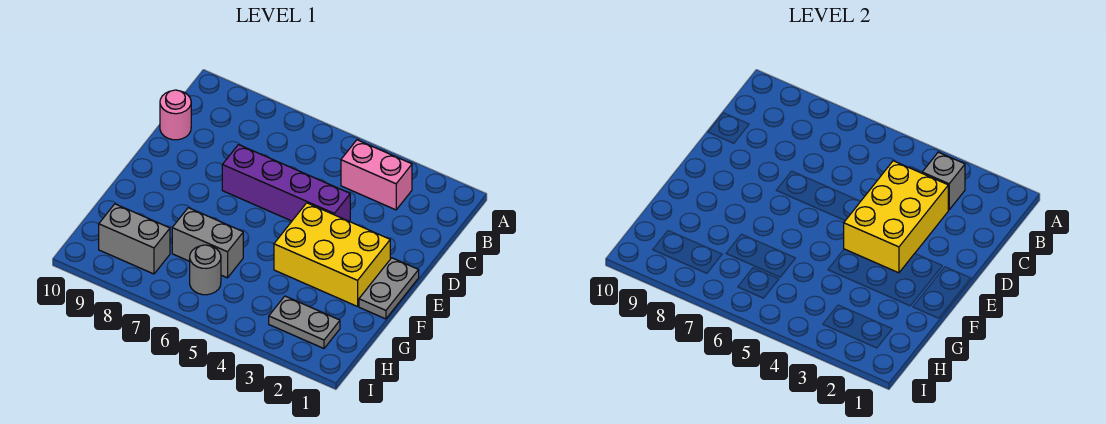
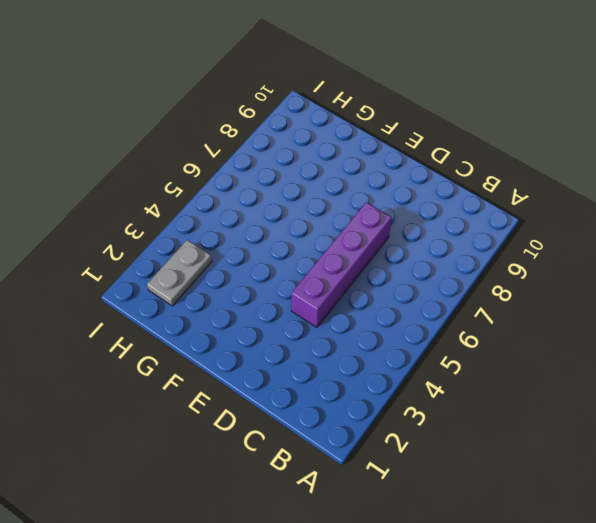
none -> pink 1x2 brick [341,140,412,210]
none -> pink 1x1 round brick [160,90,191,140]

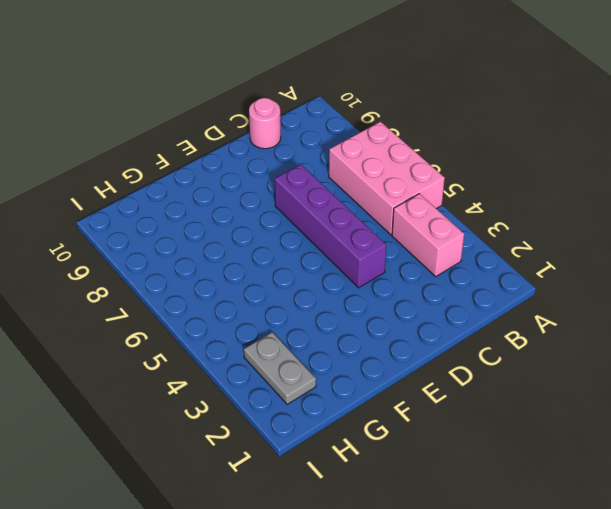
pink 2x3 brick [329,122,445,235] -> none
none -> grey 1x2 plate [359,258,419,319]
none -> yellow 2x3 brick [274,203,390,306]

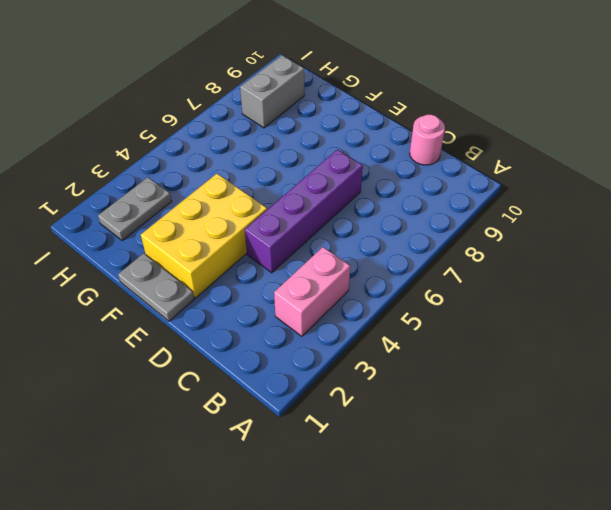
none -> grey 1x2 brick [172,208,243,278]
none -> grey 1x1 round brick [190,245,221,295]

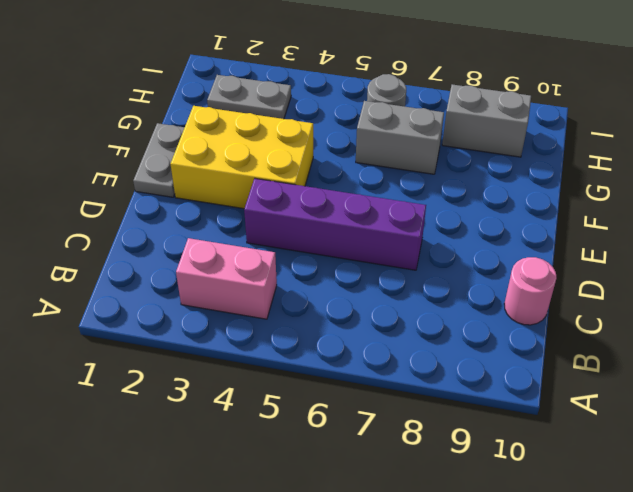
none -> grey 1x1 brick [922,152,965,210]
none -> yellow 2x3 brick [844,161,948,273]

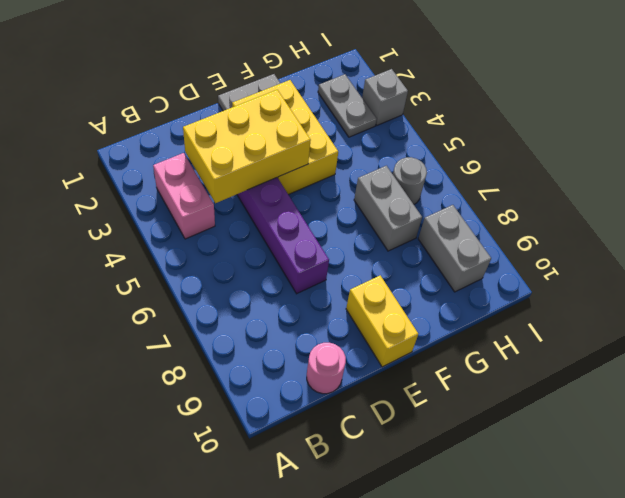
yellow 1x2 brick [346,276,418,367] -> none
grey 1x1 brick [362,69,408,125] -> grey 1x1 brick moved to [922,152,965,210]

